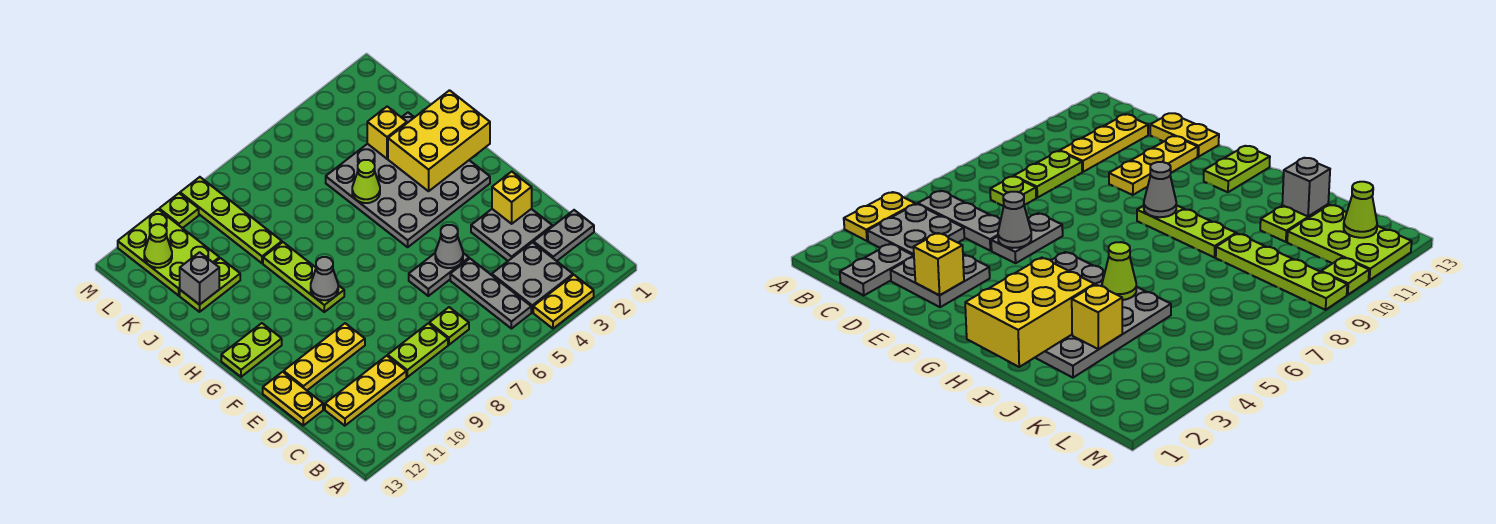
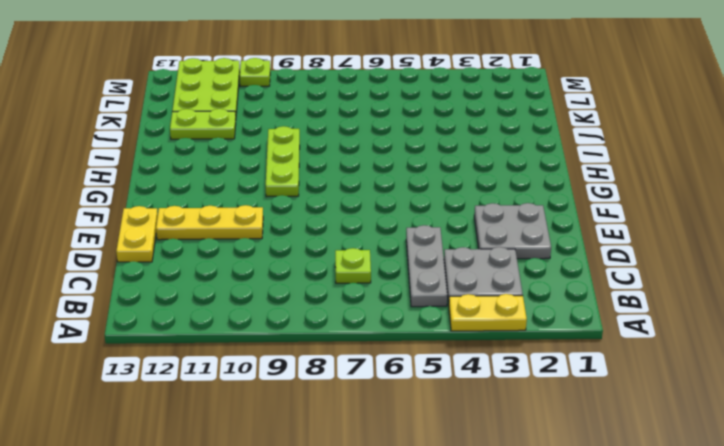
none -> grey 1x2 plate [533,210,594,261]
none -> lime 1x2 plate [388,323,448,377]
none -> yellow 1x3 plate [325,356,406,426]

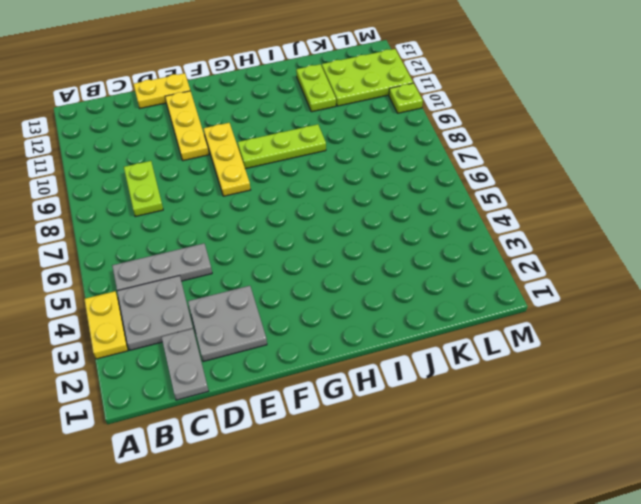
yellow 1x3 plate [203,123,250,196] -> yellow 1x3 plate moved to [325,356,406,426]
none -> lime 1x1 plate [429,307,469,345]
none -> grey 1x2 plate [409,253,469,296]
none -> grey 4x4 plate [326,113,490,247]

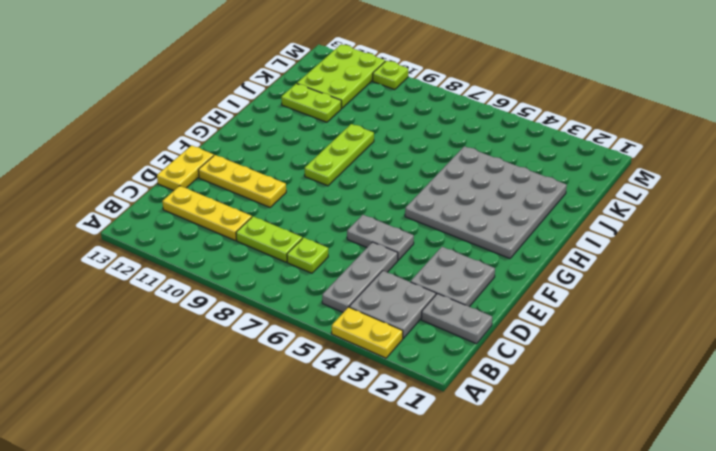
none -> lime 1x2 plate [221,323,282,377]
none -> lime 1x4 plate [180,177,282,263]
none -> yellow 1x1 brick [492,172,532,224]

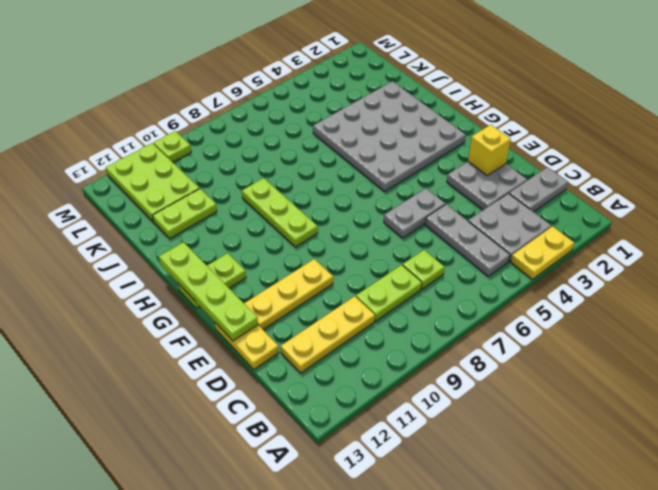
lime 1x4 plate [159,242,258,341] -> lime 1x4 plate moved to [180,177,282,263]
none -> grey 1x1 cone [435,225,463,268]
none -> grey 1x1 cone [311,257,338,300]
none -> yellow 2x3 brick [388,90,490,191]

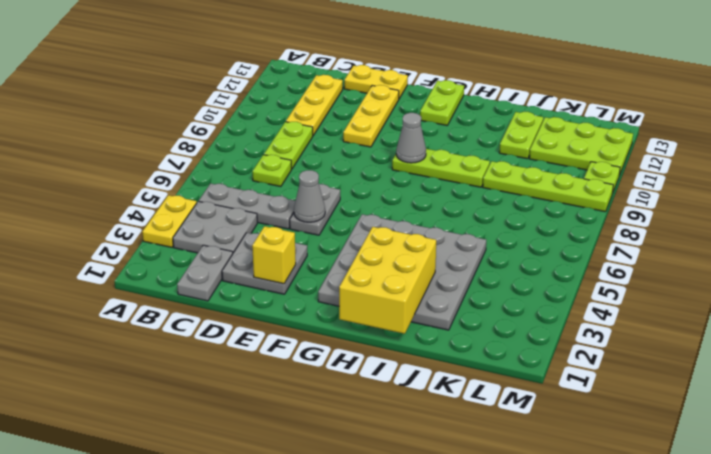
none -> lime 1x1 cone [352,160,380,203]
none -> yellow 1x1 brick [367,107,407,159]
none -> grey 1x1 brick [180,252,219,305]

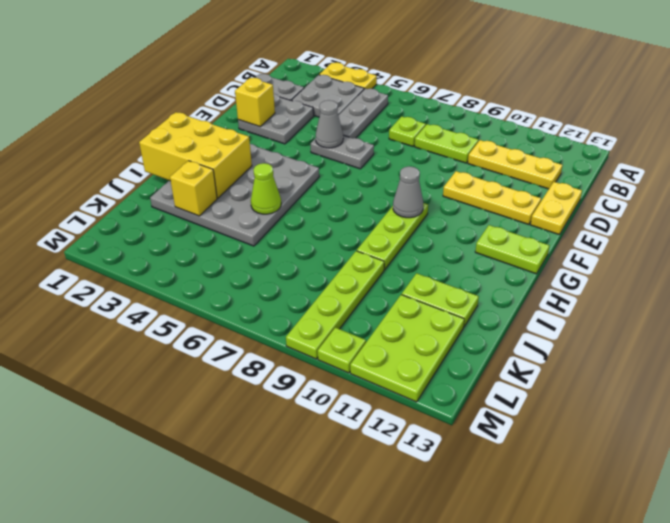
none -> grey 1x1 brick [180,252,219,305]
none -> lime 1x1 cone [144,224,172,268]

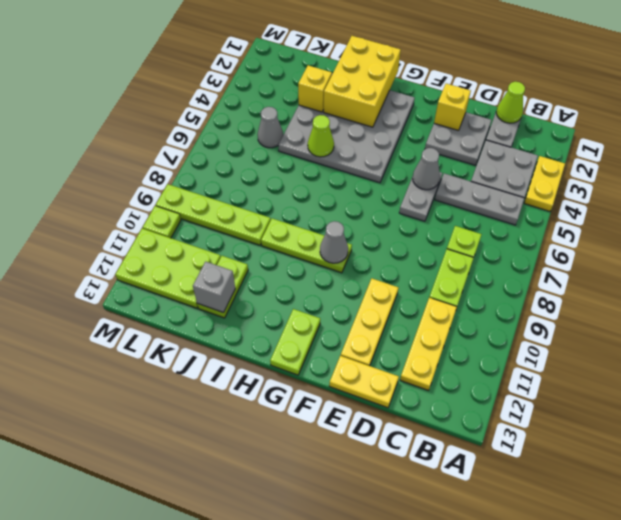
lime 1x1 cone [496,82,525,123] -> lime 1x1 cone moved to [144,224,172,268]
grey 1x1 cone [258,107,283,148] -> none

